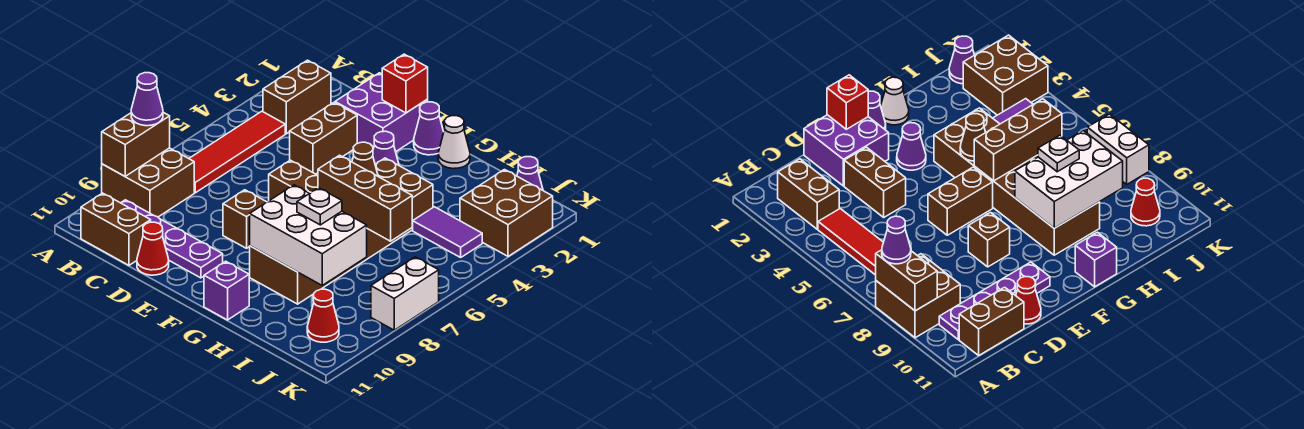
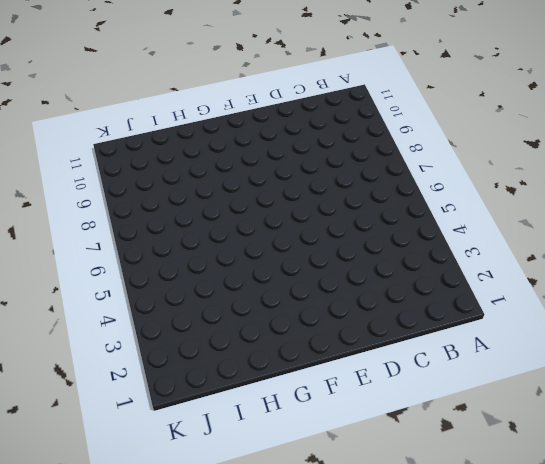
none -> brown 2x2 brick [102,148,194,217]
none -> brown 1x2 brick [263,60,331,134]
none -> red 1x4 tile [189,111,285,193]

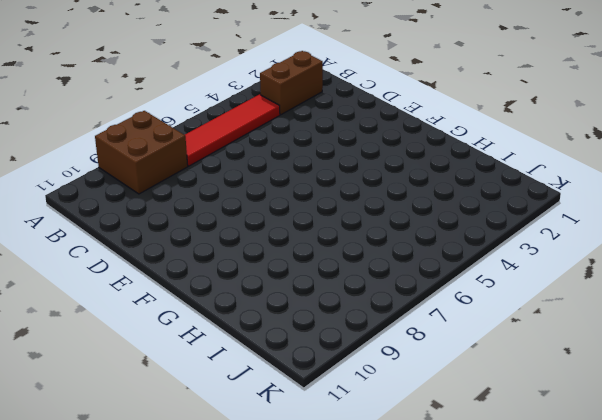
none -> purple 1x4 plate [121,200,223,278]
none -> brown 1x2 brick [81,193,151,265]
none -> purple 2x2 brick [335,73,428,152]

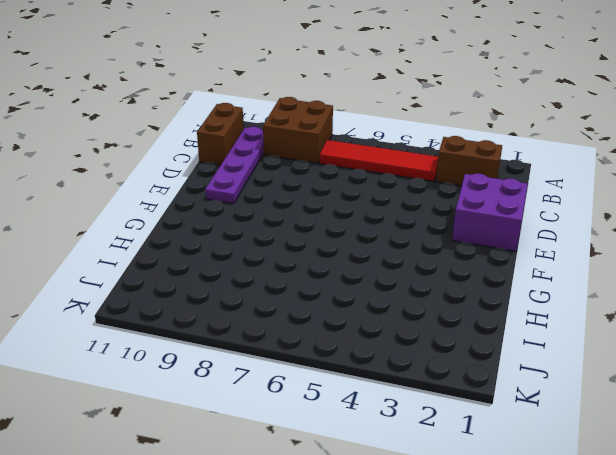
none -> brown 1x2 brick [290,103,357,174]
none -> red 1x1 cone [137,222,169,275]
none -> brown 1x2 brick [269,160,318,201]

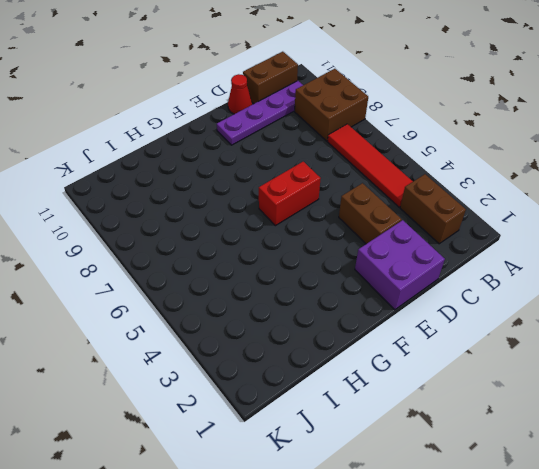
red 1x2 brick [259,162,321,226] -> brown 1x2 brick [269,160,318,201]
none -> brown 1x1 brick [223,190,267,248]
none -> purple 1x1 cone [414,102,444,155]
none -> purple 1x1 cone [373,131,399,165]

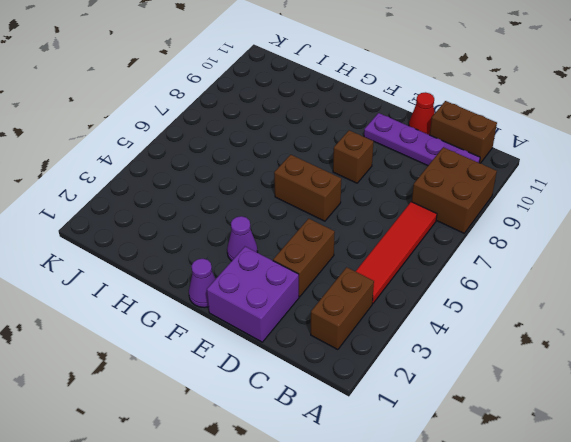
none -> white 1x1 cone [438,116,470,169]
none -> brown 2x6 brick [250,158,433,304]
none -> purple 1x1 brick [204,261,249,320]

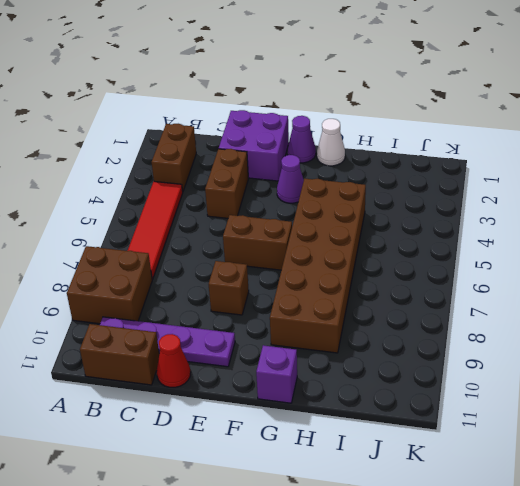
none -> purple 1x2 tile [413,207,482,257]
none -> purple 1x1 cone [517,157,543,190]
none -> brown 2x2 brick [460,170,553,256]

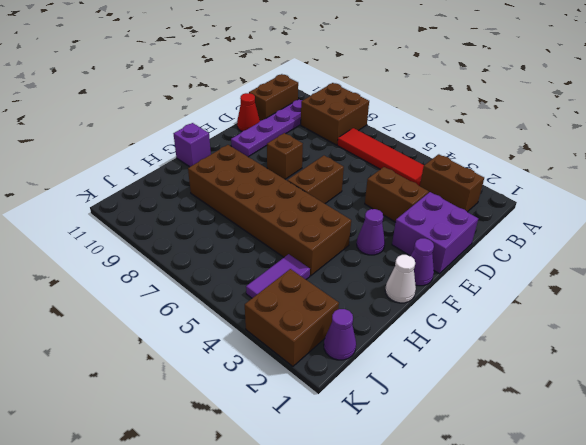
none -> red 1x1 cone [307,289,339,342]
none -> white 1x2 brick [371,257,439,330]
none -> brown 1x2 brick [102,112,170,176]

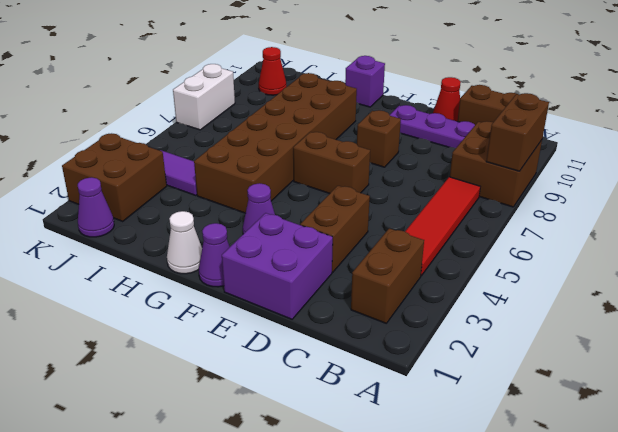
none -> red 1x1 brick [382,54,428,113]
none -> brown 1x1 cone [352,142,378,176]
none -> brown 1x3 brick [318,155,412,241]

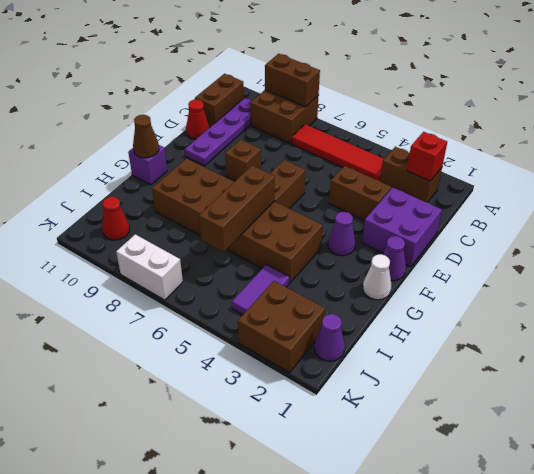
red 1x1 brick [407,132,447,181] -> red 1x1 brick moved to [382,54,428,113]
brown 1x1 cone [133,115,159,158] -> brown 1x1 cone moved to [352,142,378,176]
none -> white 2x3 brick [250,185,367,285]
none -> purple 1x1 cone [131,73,163,126]
none -> white 1x1 plate [297,188,342,225]

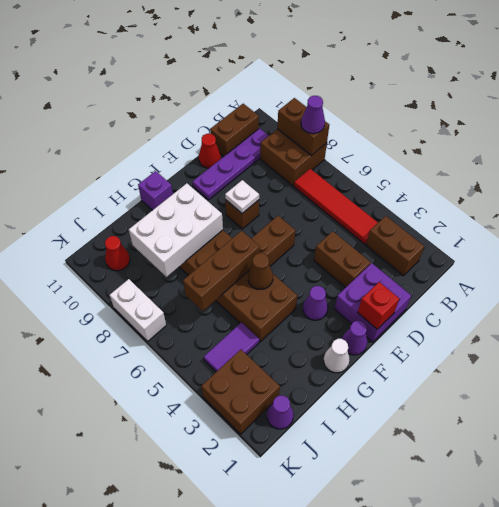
white 1x1 plate [225,180,259,213] -> white 1x1 plate moved to [297,188,342,225]

